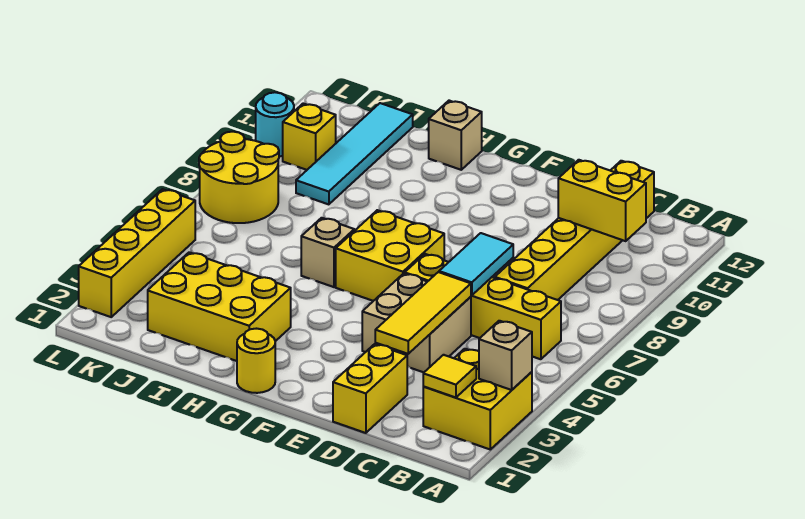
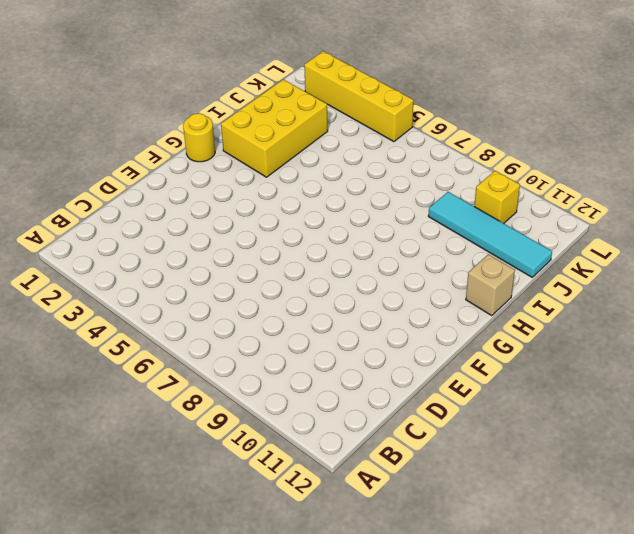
none -> yellow 2x2 brick [423,349,532,449]
none -> yellow 1x4 brick [405,254,561,359]
none -> yellow 1x6 brick [495,161,654,300]

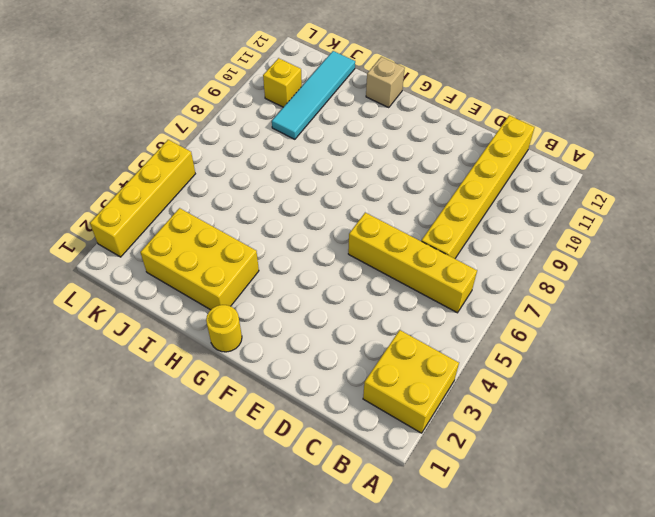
none -> yellow 1x2 brick [333,344,407,433]
none -> tan 2x2 brick [362,273,471,372]
none -> yellow 2x2 brick [336,210,444,301]

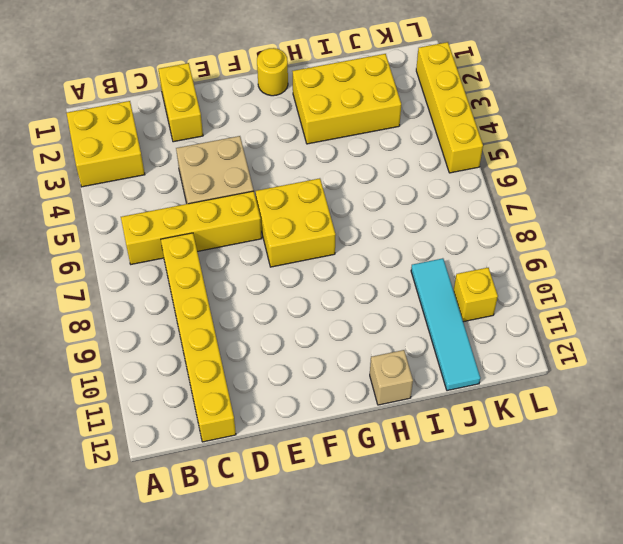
none -> tan 1x1 brick [301,218,354,287]
none -> yellow 2x2 round brick [199,132,279,223]
none -> cyan 1x1 round brick [256,92,294,156]

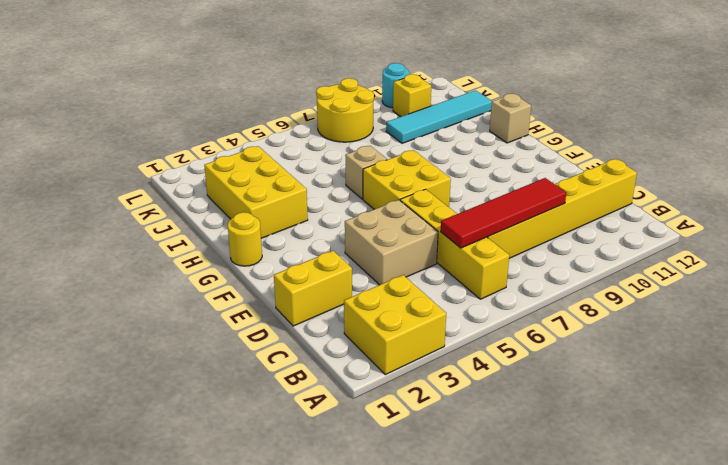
red 1x4 tile [441,178,566,248] -> none
none -> yellow 1x4 brick [79,189,195,317]
none -> tan 1x1 brick [479,321,532,390]
none -> yellow 1x1 tile [423,355,476,397]

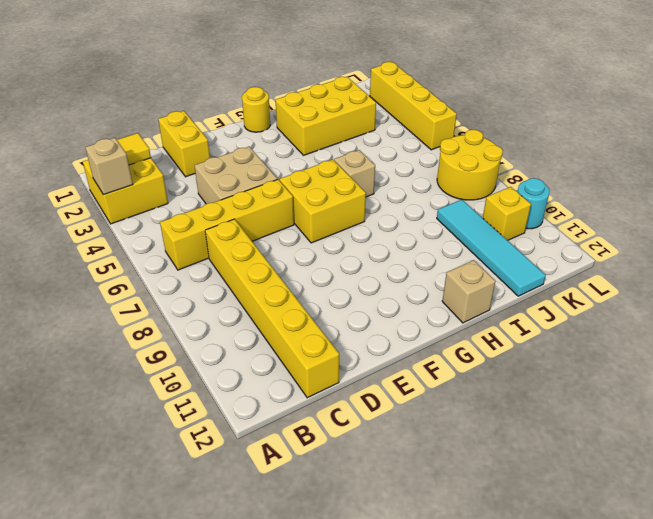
none -> yellow 1x2 brick [558,160,646,241]
none -> yellow 1x3 tile [375,272,471,354]
none -> cyan 1x2 tile [439,233,513,295]

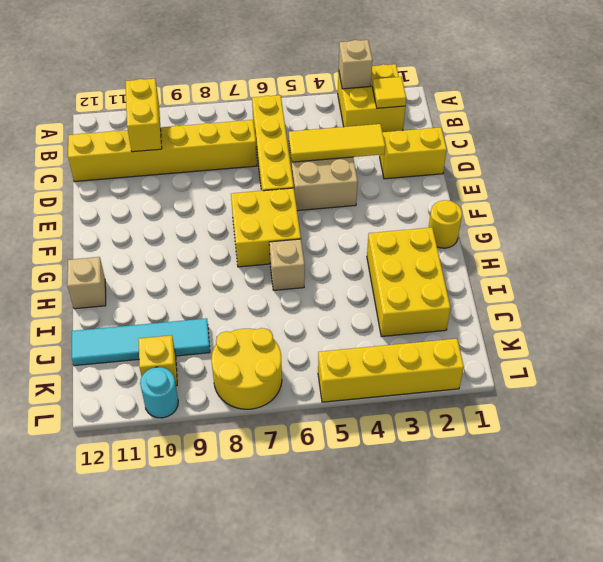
none -> cyan 1x2 tile [439,233,513,295]

